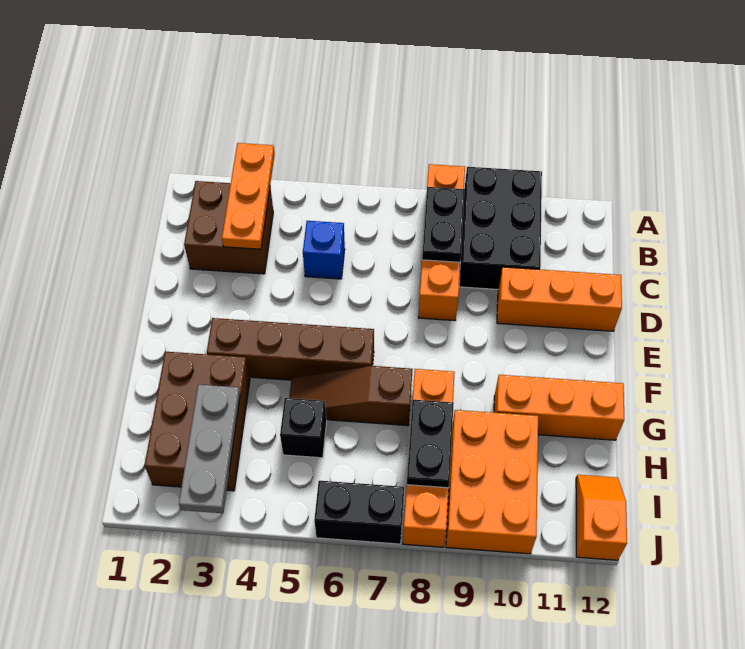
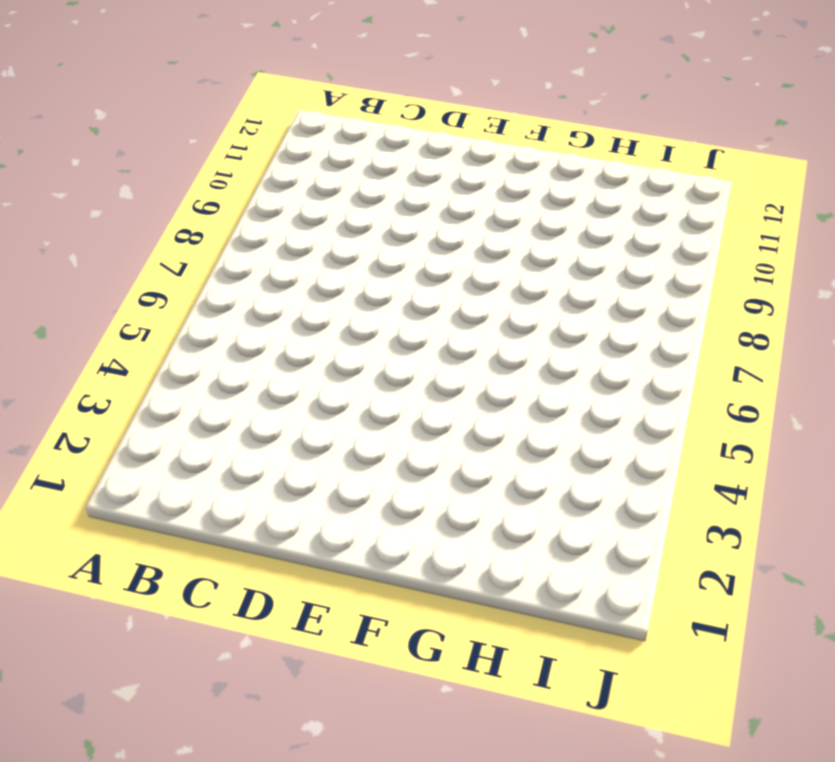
none -> orange 1x4 brick [418,164,465,321]
none -> black 2x3 brick [459,167,542,289]
none -> brown 2x2 brick [184,181,273,274]

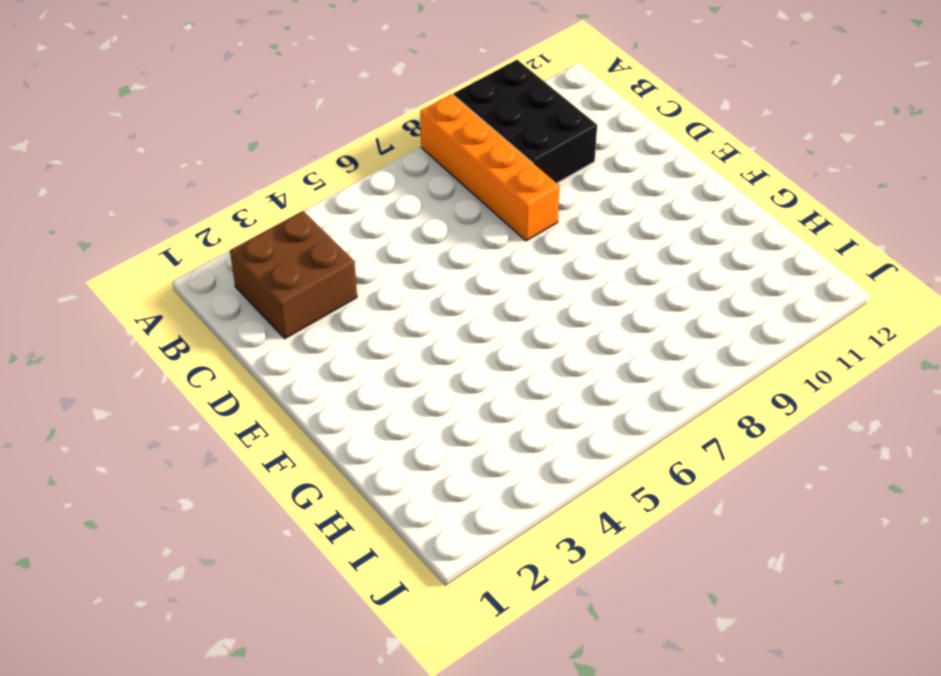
none -> blue 1x1 brick [303,221,345,279]
none -> orange 1x3 brick [497,267,622,331]
none -> brown 1x4 brick [207,318,374,380]

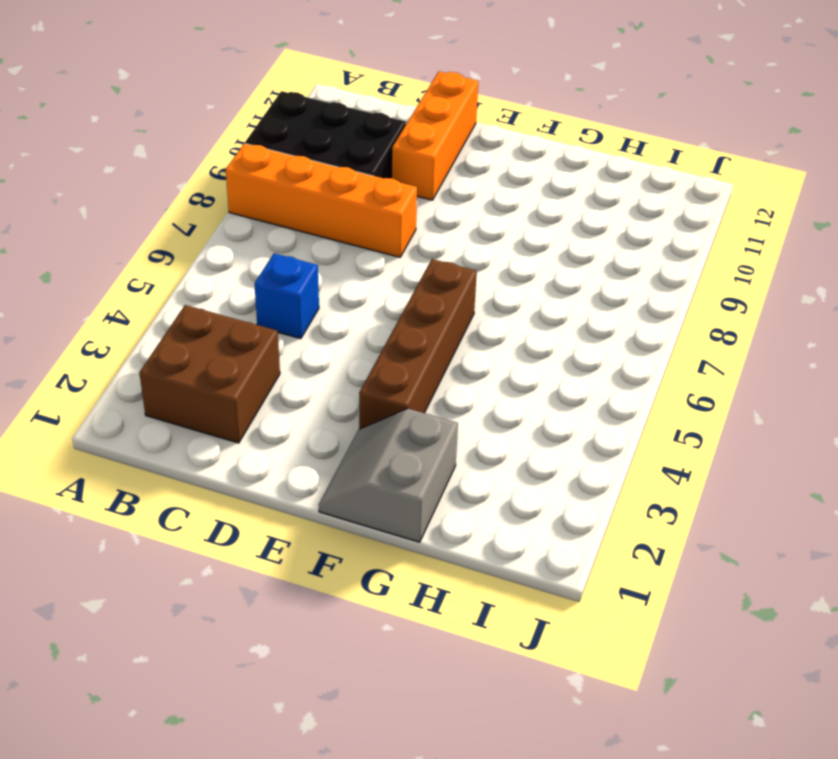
grey 2x2 slope [319,409,458,542] -> brown 2x3 brick [145,352,250,491]
none -> brown 1x3 slope [289,366,413,426]
none -> orange 1x4 brick [403,369,455,547]
none -> orange 1x3 brick [494,375,624,440]

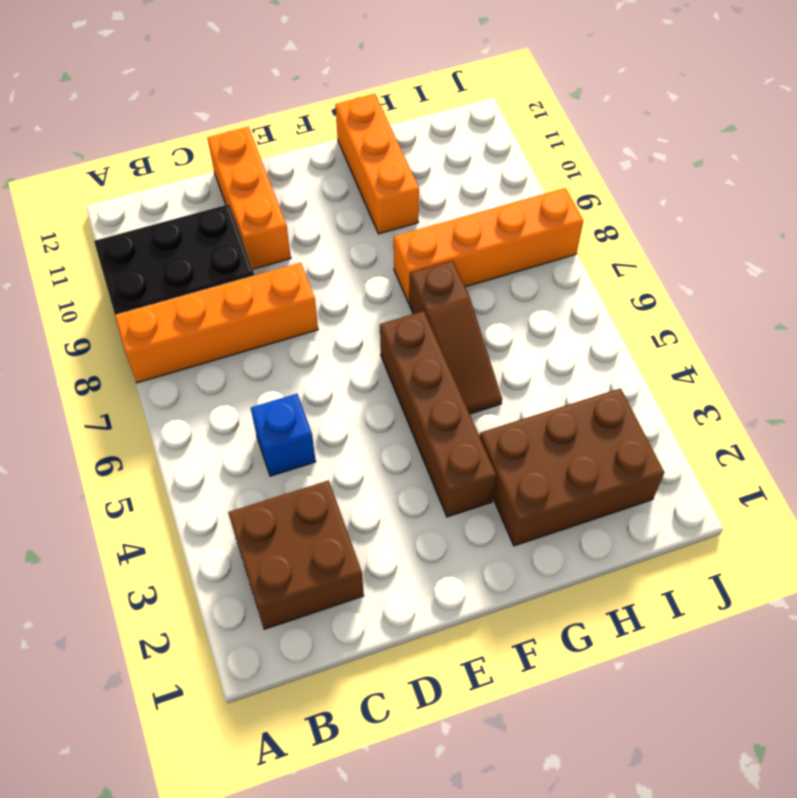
none -> black 1x1 brick [280,398,327,458]
none -> orange 2x3 brick [446,410,538,554]
none -> orange 1x2 slope [576,475,627,560]

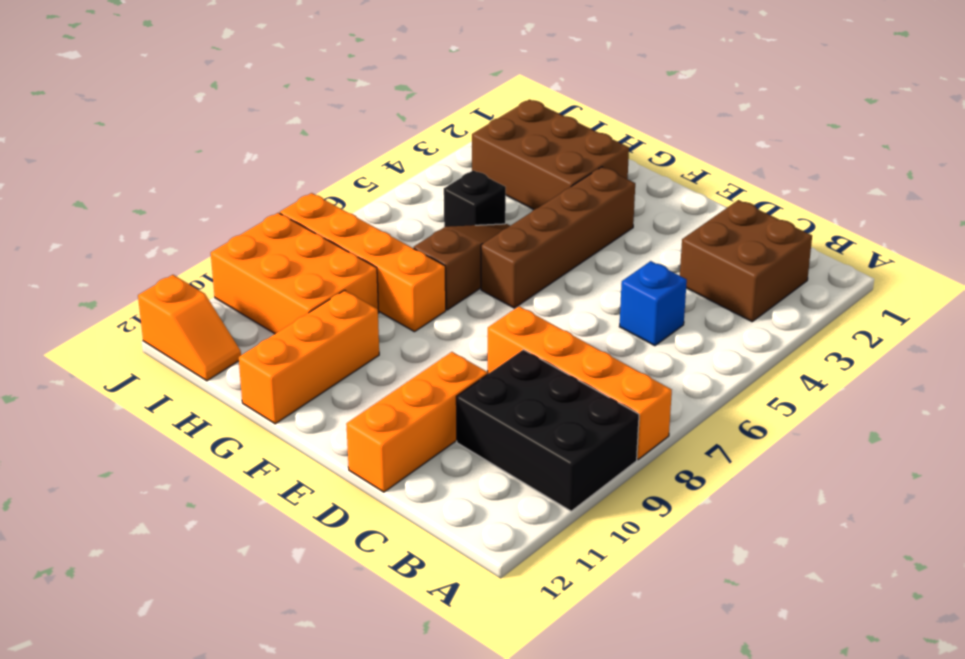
none -> black 1x2 brick [314,481,404,544]
none -> orange 1x3 plate [222,143,275,249]
none -> black 1x2 plate [422,187,464,262]

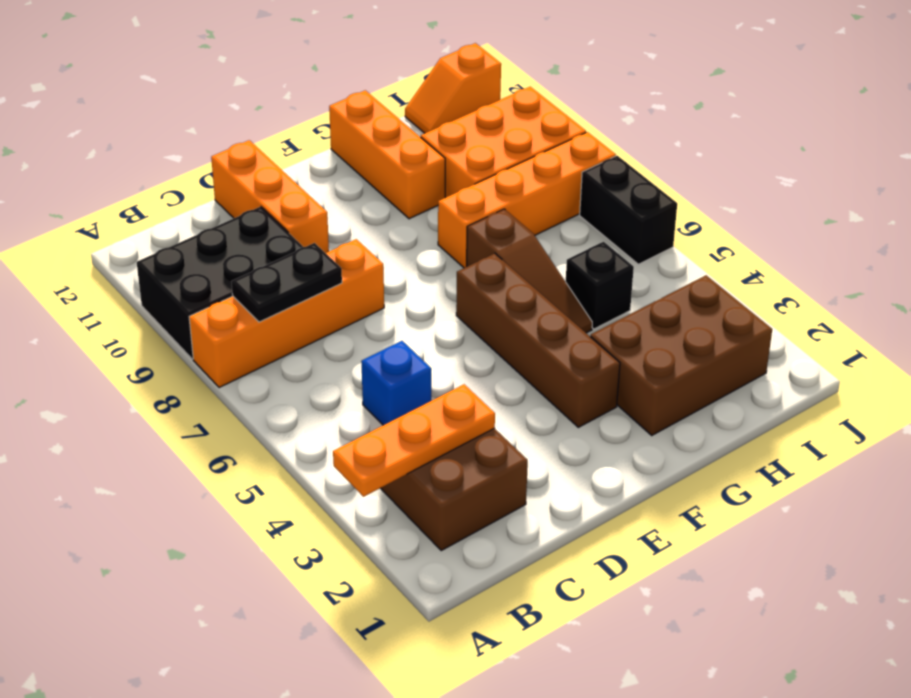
none -> grey 1x3 plate [179,385,240,513]
none -> black 1x2 plate [407,400,454,488]

